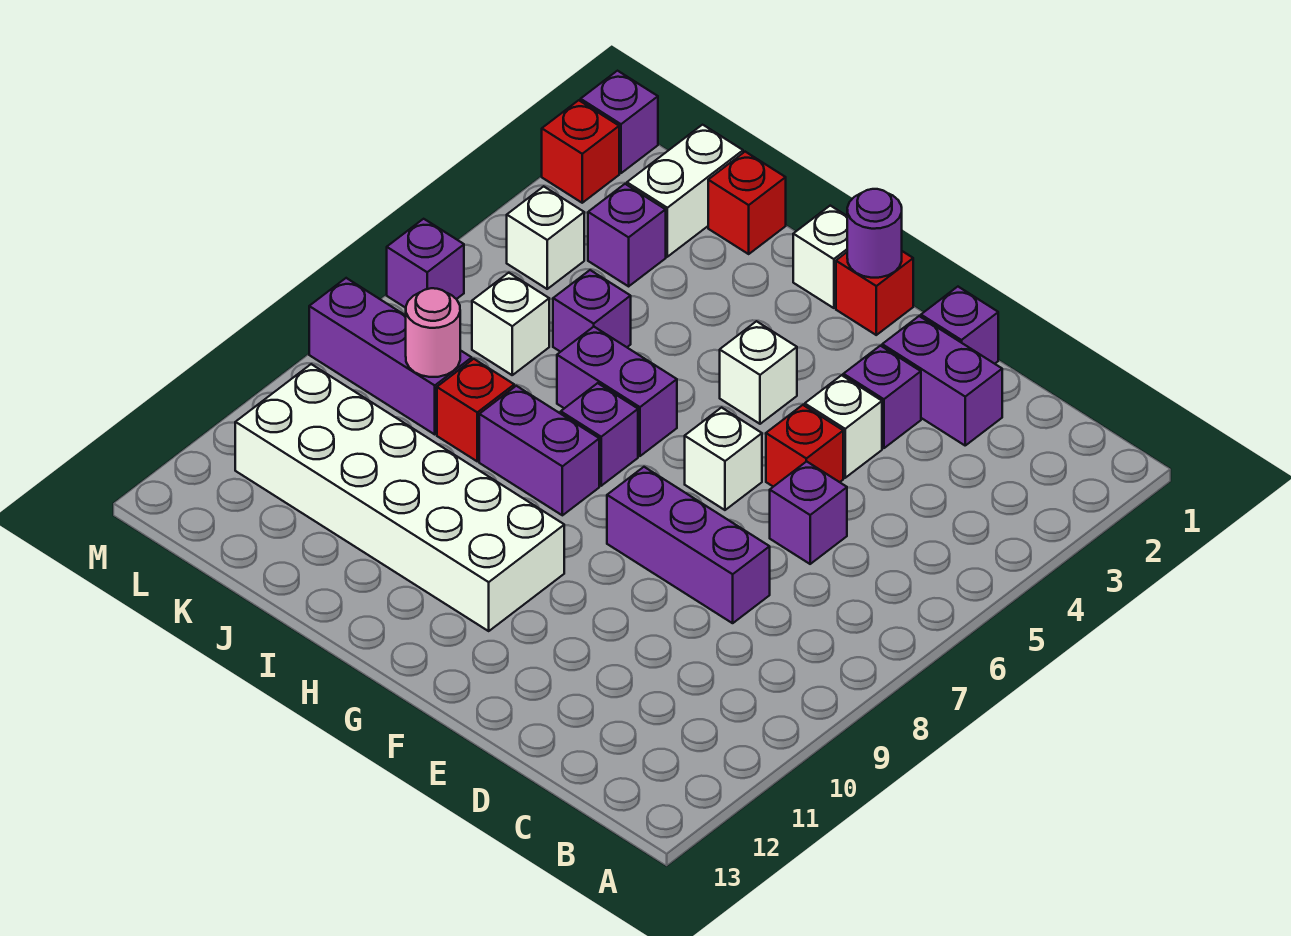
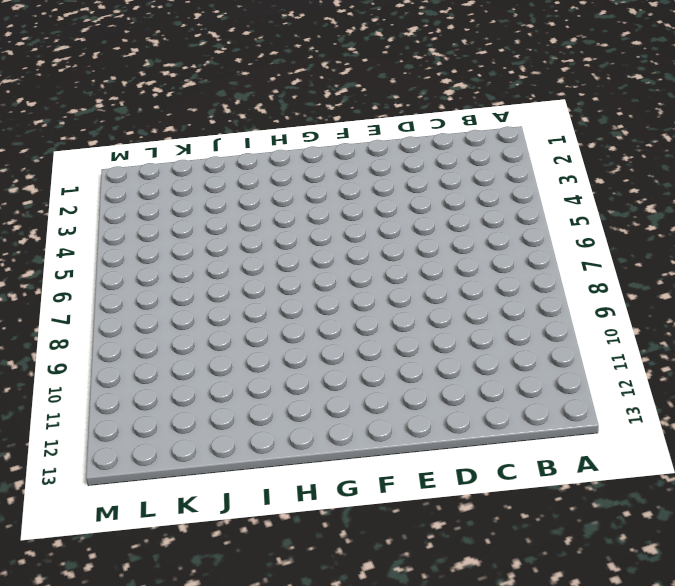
none -> purple 1x2 brick [882,316,1002,445]
none -> purple 1x1 brick [770,461,847,564]
none -> purple 1x3 brick [607,467,770,623]

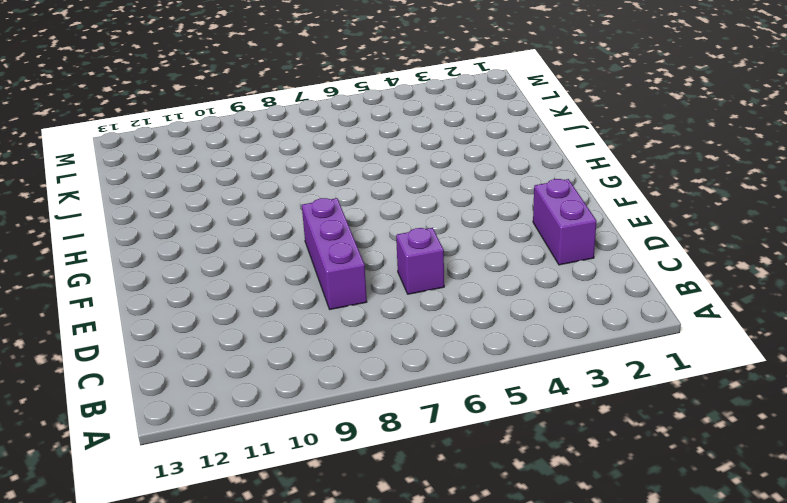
none -> purple 1x1 brick [921,287,998,364]
none -> purple 1x1 brick [843,346,921,448]
none -> white 1x1 brick [805,375,882,478]

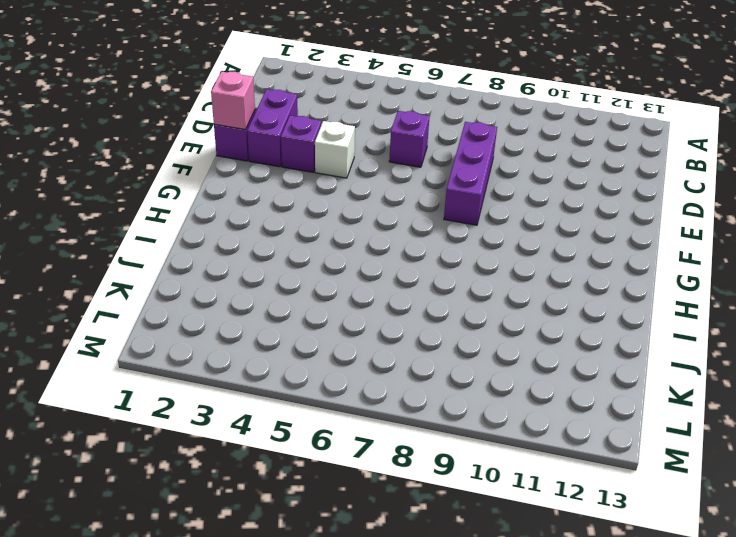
pink 1x1 brick [211,71,255,130] -> none
none -> red 1x1 brick [766,405,843,487]
none -> white 1x1 brick [685,408,762,510]
none -> red 1x1 brick [836,251,913,335]

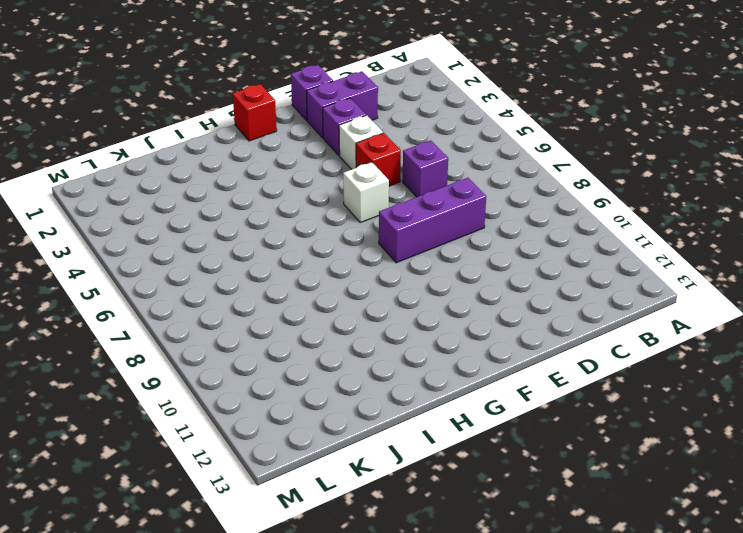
none -> white 1x1 brick [720,321,797,424]
none -> white 2x6 brick [235,364,564,631]
none -> white 1x1 brick [793,206,847,308]

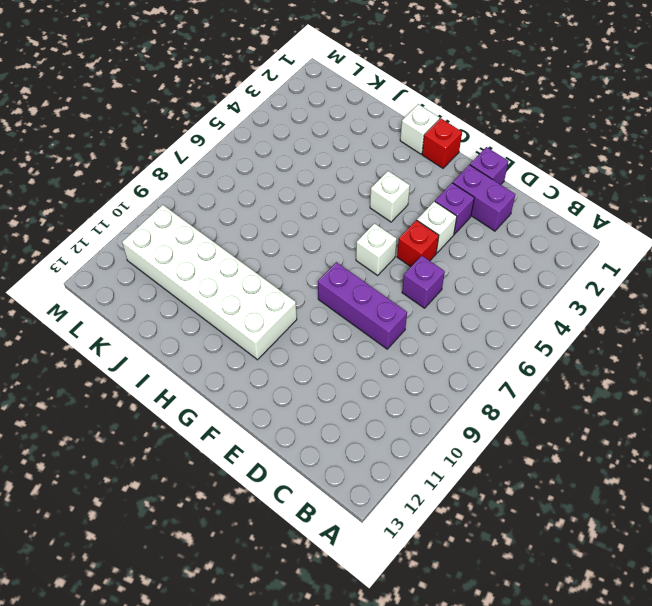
none -> purple 1x2 brick [557,327,677,456]
none -> purple 1x1 brick [561,383,638,486]
none -> purple 1x2 brick [479,386,599,515]

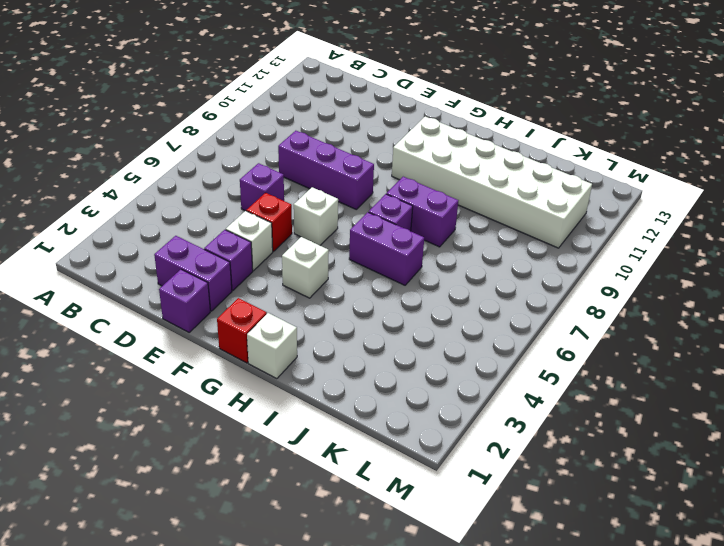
none -> red 1x1 brick [708,152,786,254]
none -> purple 1x1 brick [553,270,631,352]
none -> red 1x1 brick [437,359,514,461]

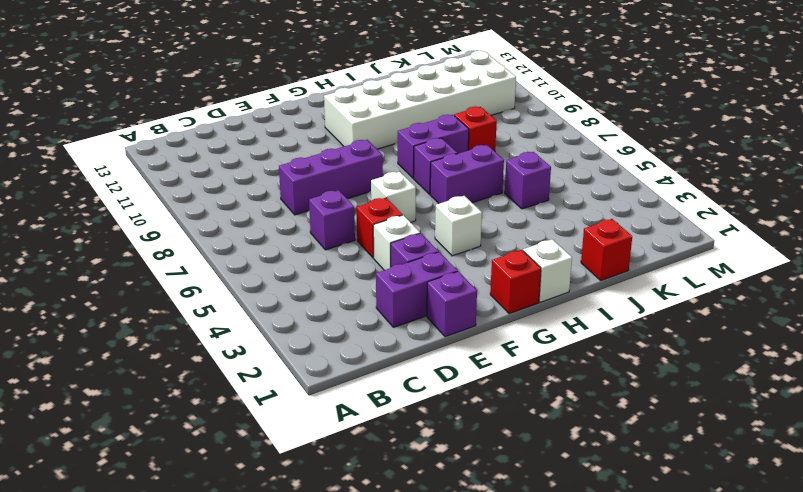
none -> white 1x2 brick [627,125,743,257]
none -> purple 1x1 brick [588,184,666,286]
none -> white 1x1 brick [472,273,549,375]

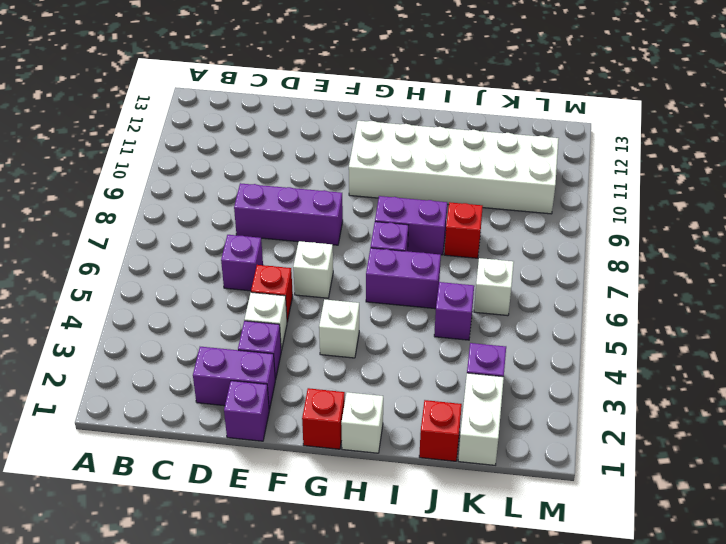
none -> purple 1x3 brick [309,278,472,434]
none -> white 1x1 brick [507,186,584,289]
none -> purple 1x1 brick [581,71,658,173]

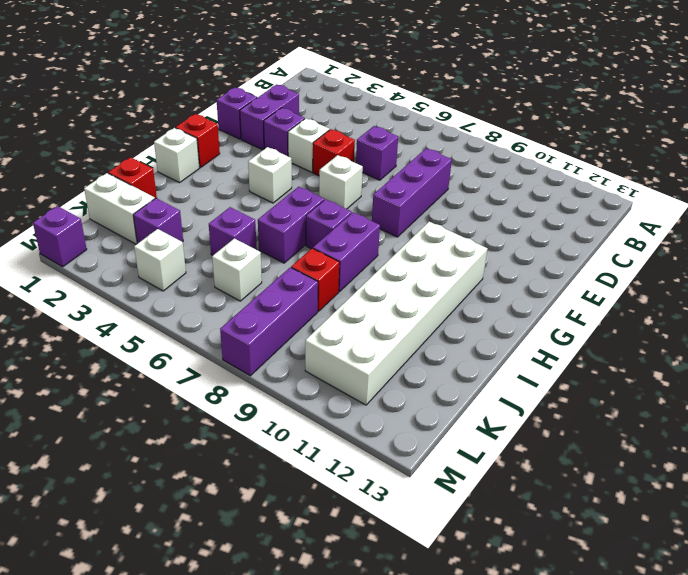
none -> red 1x1 brick [542,100,619,203]
none -> purple 1x1 brick [387,219,464,308]
none -> purple 1x1 round brick [847,189,902,278]

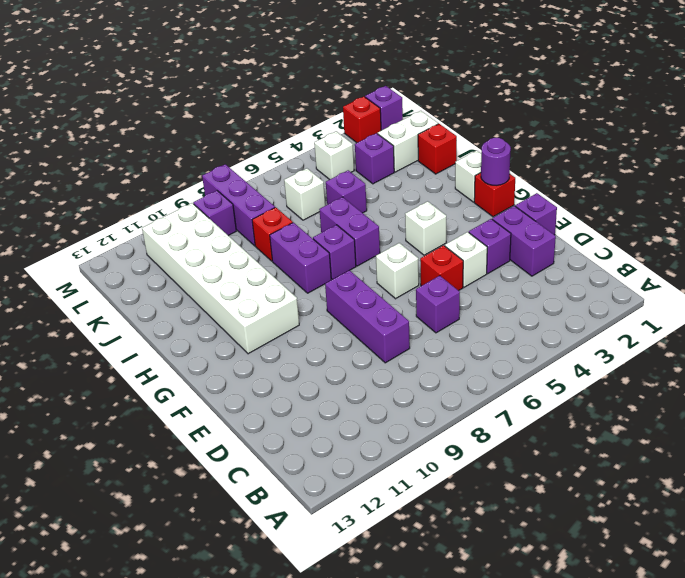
purple 1x1 brick [193,191,236,236] -> purple 1x1 brick moved to [387,219,464,308]
none -> pink 1x1 round brick [406,288,460,377]

